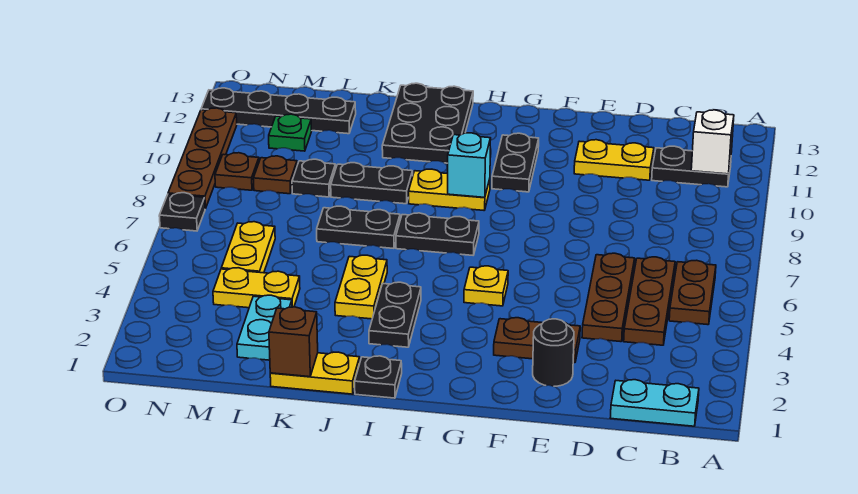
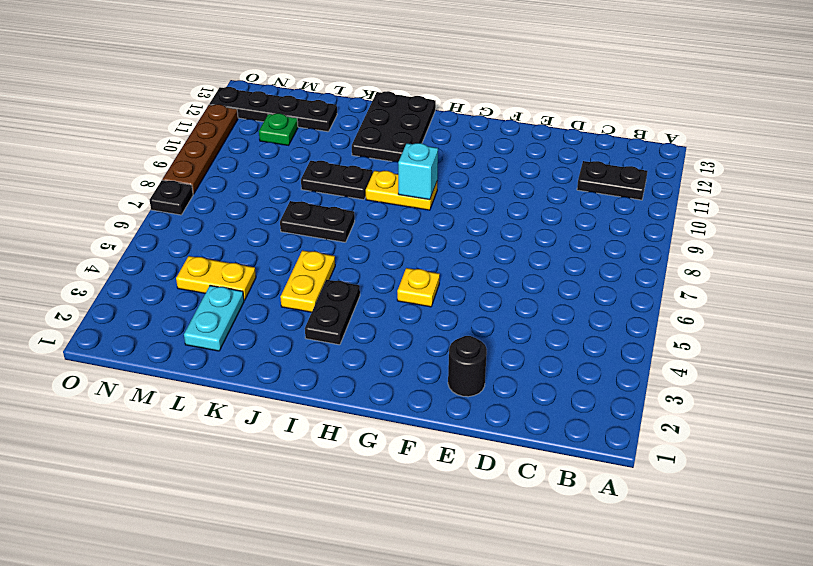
none -> cyan 1x2 plate [610,380,699,426]
none -> brown 1x2 plate [669,260,716,325]
none -> brown 1x3 plate [624,257,675,345]
none -> brown 1x3 plate [582,253,635,342]

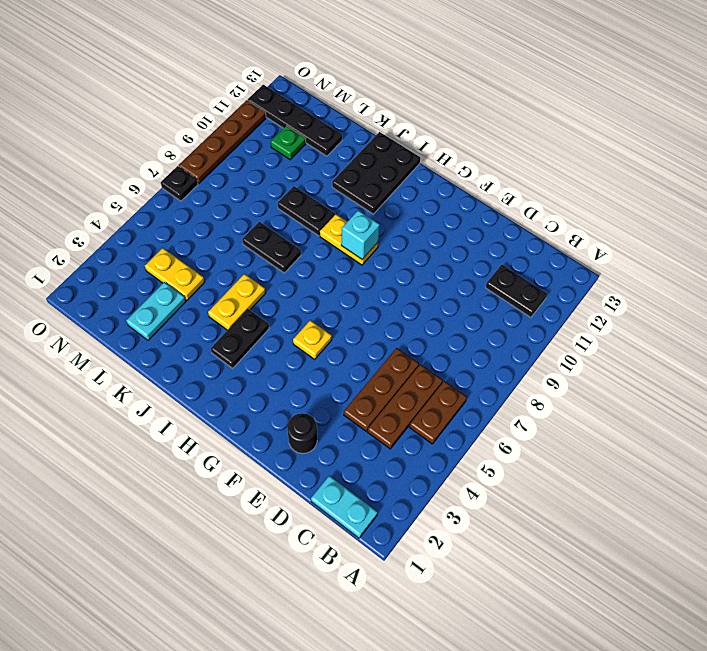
none -> yellow 1x2 plate [574,140,654,180]
none -> brown 1x2 plate [494,318,580,363]
none -> black 1x2 plate [492,133,539,192]
none -> black 1x2 plate [396,213,479,255]

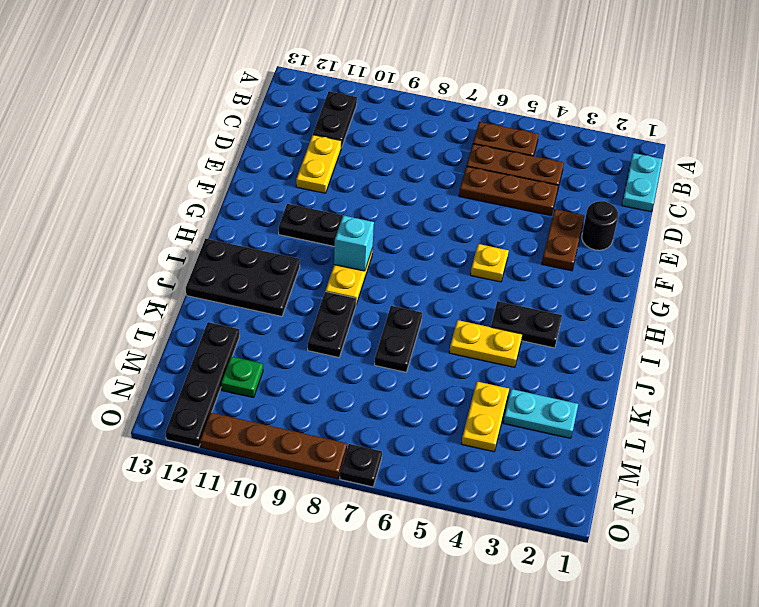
none -> black 1x2 plate [396,213,479,255]
none -> black 1x1 plate [355,356,402,398]
none -> yellow 1x2 plate [270,352,360,394]
none -> black 1x1 plate [292,159,336,197]

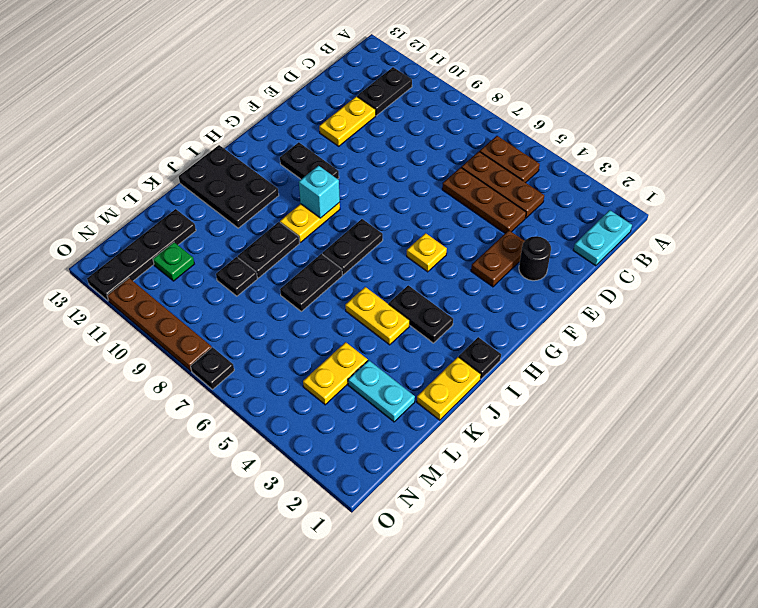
none -> yellow 1x2 plate [221,222,275,273]
none -> brown 1x1 plate [253,156,297,194]
none -> brown 1x1 plate [215,153,259,190]
none -> white 1x1 brick [691,110,734,174]

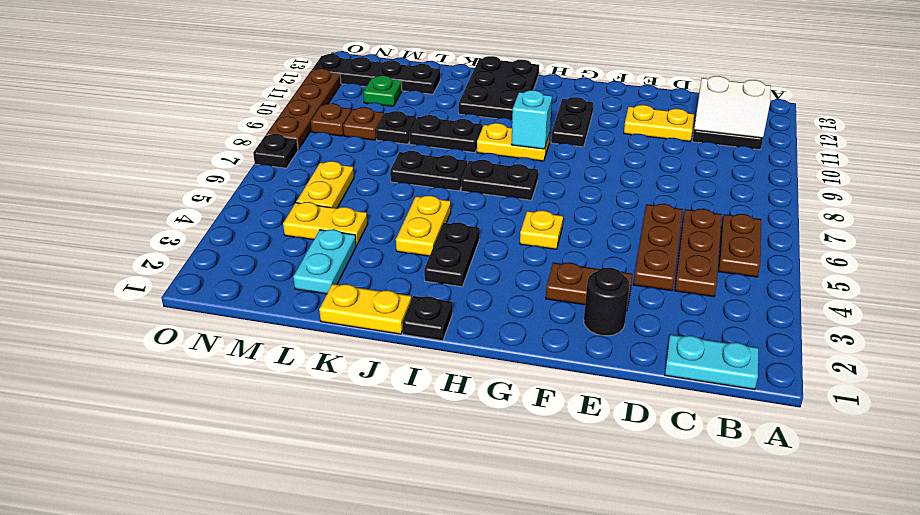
white 1x2 brick [694,76,771,138] -> white 1x1 brick [691,110,734,174]
none -> brown 1x1 brick [269,307,318,377]

